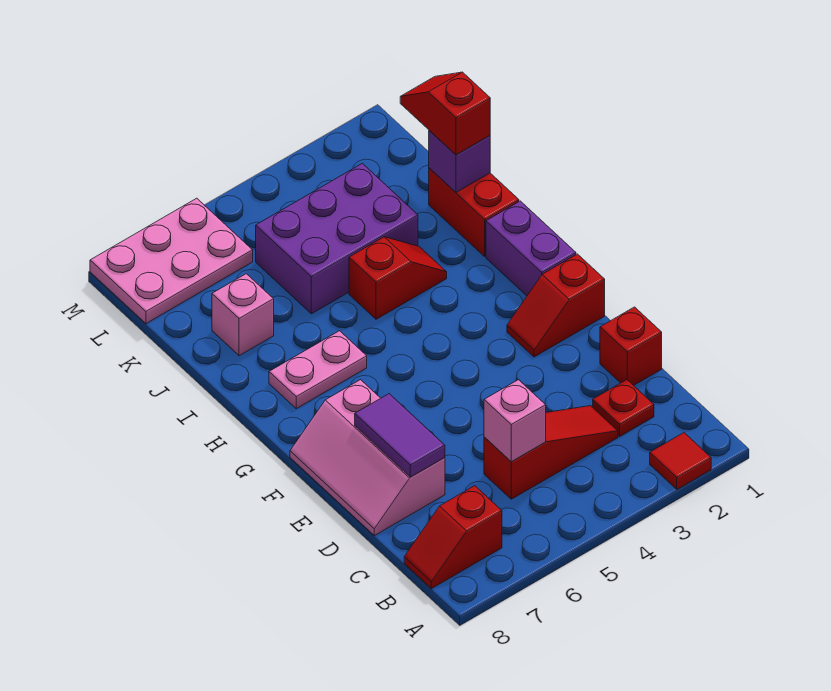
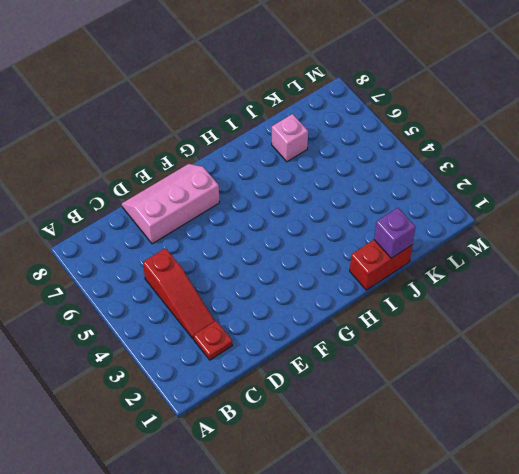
none -> red 1x1 tile [650,433,711,489]
none -> red 1x2 slope [404,486,502,589]
none -> red 1x1 brick [600,307,662,385]

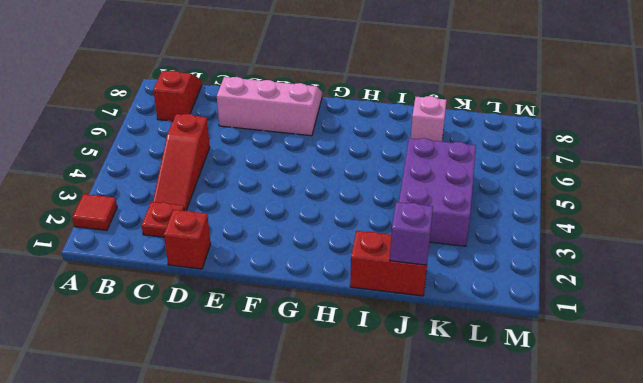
none -> red 1x2 slope [507,254,605,357]
none -> purple 1x2 brick [486,201,576,296]
none -> pink 1x2 plate [269,331,367,409]

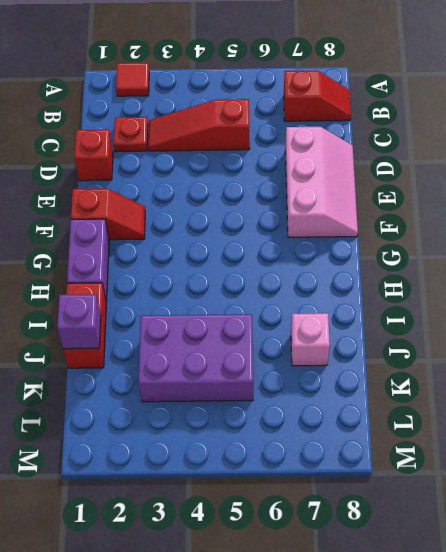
none -> pink 1x2 plate [269,331,367,409]
none -> red 1x2 slope [349,237,447,319]
none -> pink 2x3 plate [90,198,253,323]

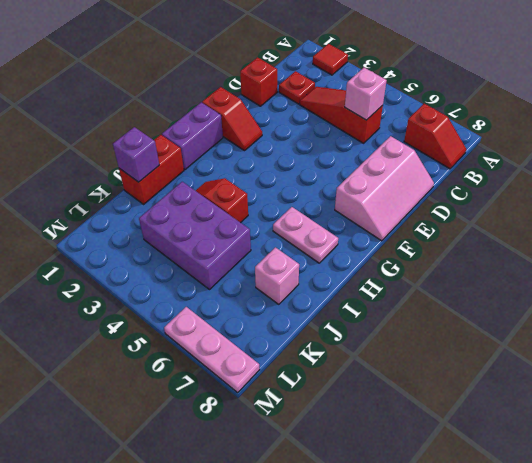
pink 1x3 plate [164,307,259,392] -> pink 2x3 plate [90,198,253,323]
none -> purple 1x2 tile [355,394,445,477]
none -> red 1x2 slope [400,72,490,155]

